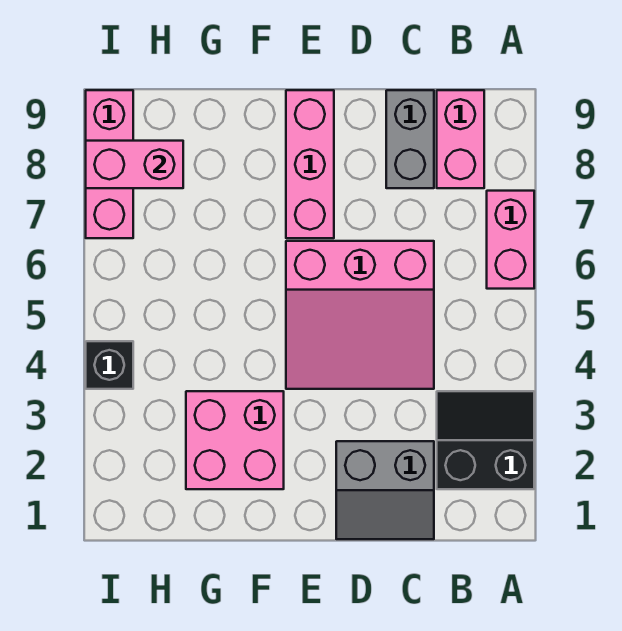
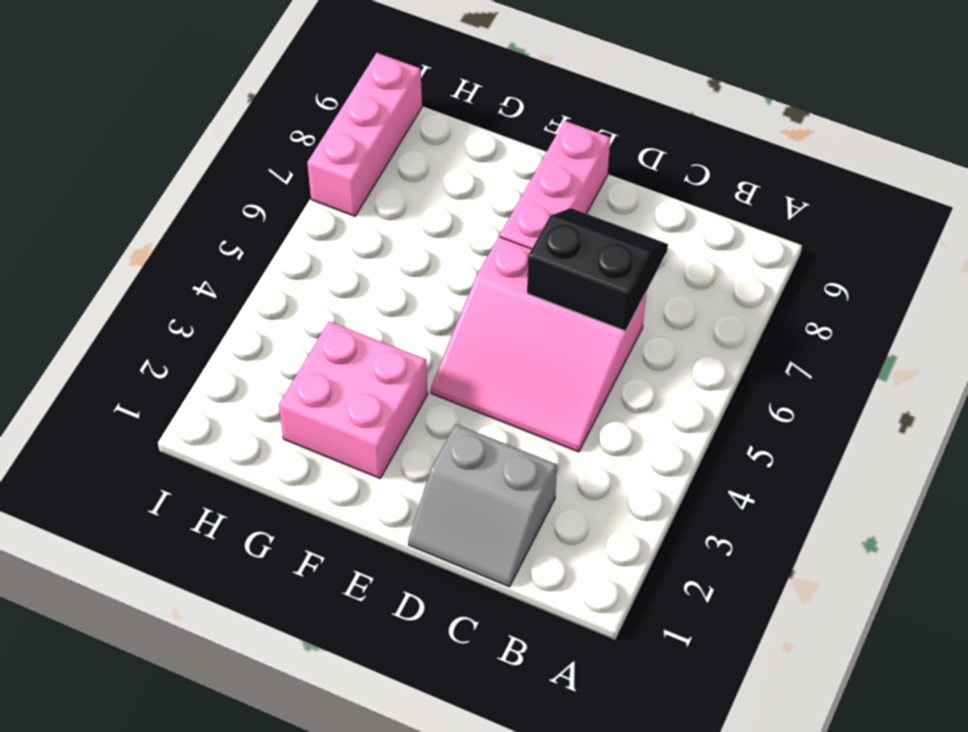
black 2x2 slope [527,208,668,331] -> black 2x2 slope moved to [437,391,534,489]
none -> pink 1x2 brick [487,191,534,289]
none -> pink 1x2 brick [437,90,484,188]

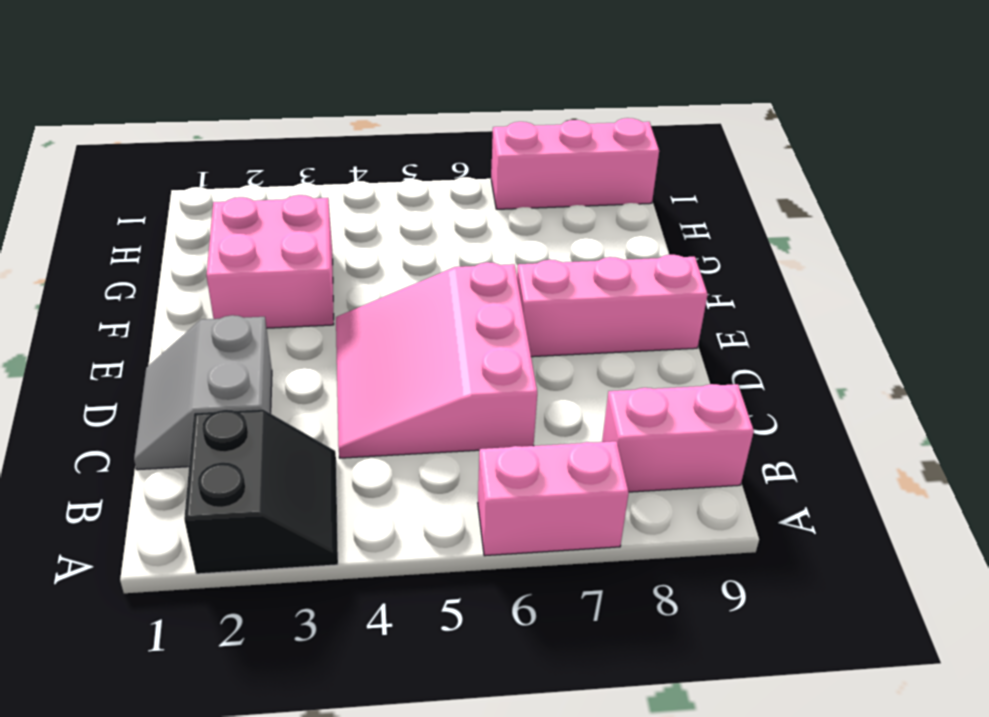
none -> grey 1x2 brick [386,90,434,188]
none -> black 1x1 brick [86,341,133,389]

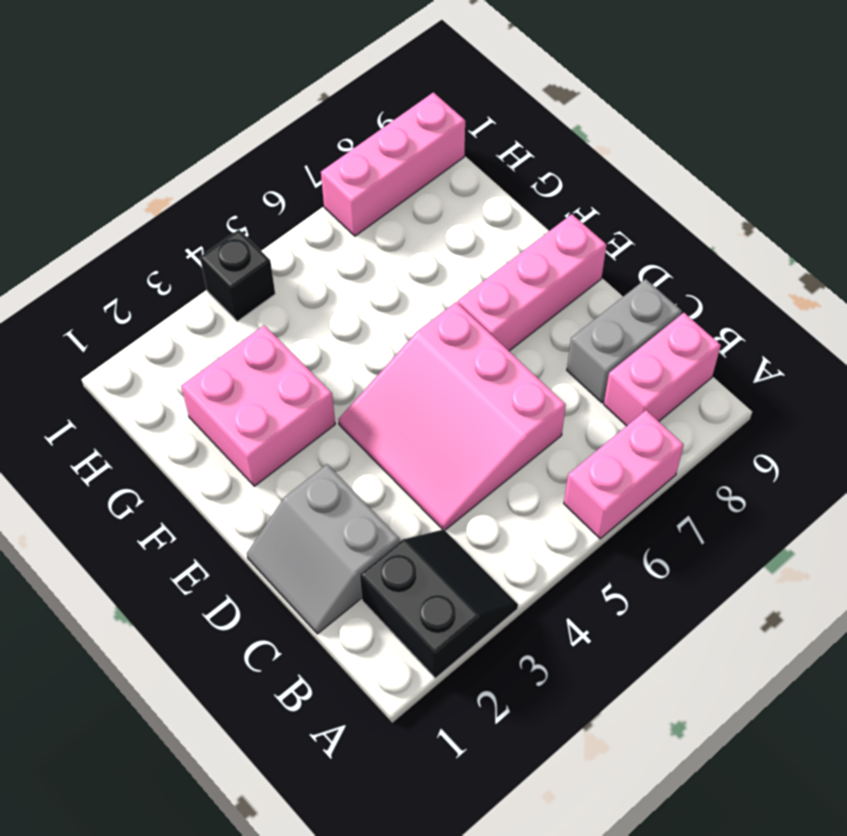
none -> pink 1x2 brick [86,141,183,188]

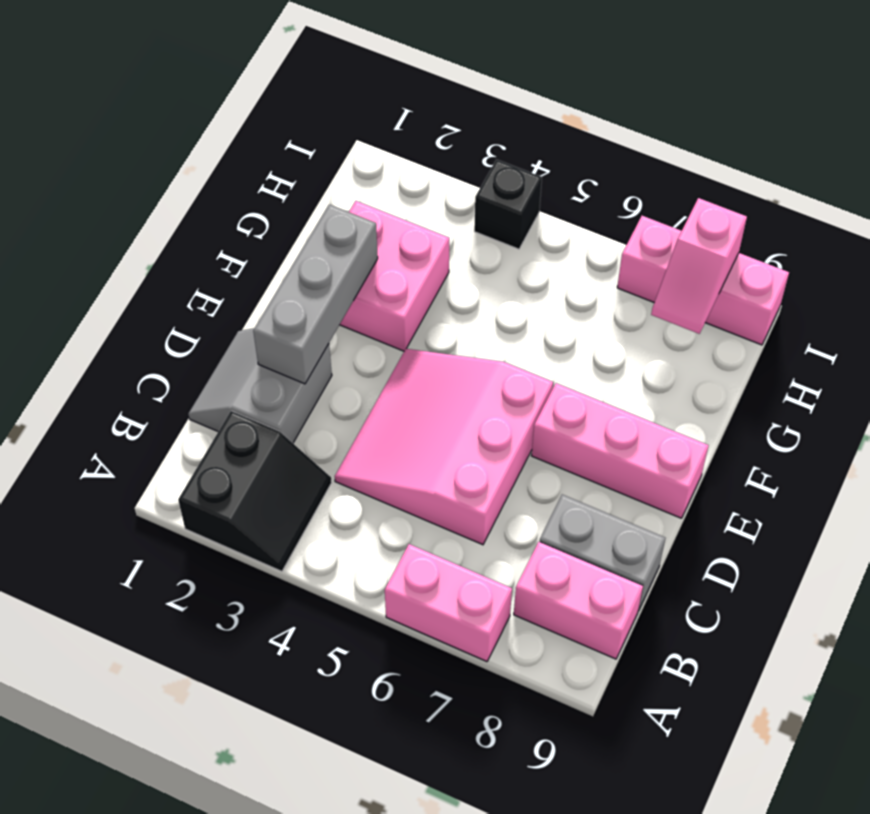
grey 1x3 brick [253,205,378,384] -> none
pink 1x2 slope [651,198,747,334] -> pink 1x2 brick [86,141,183,188]

